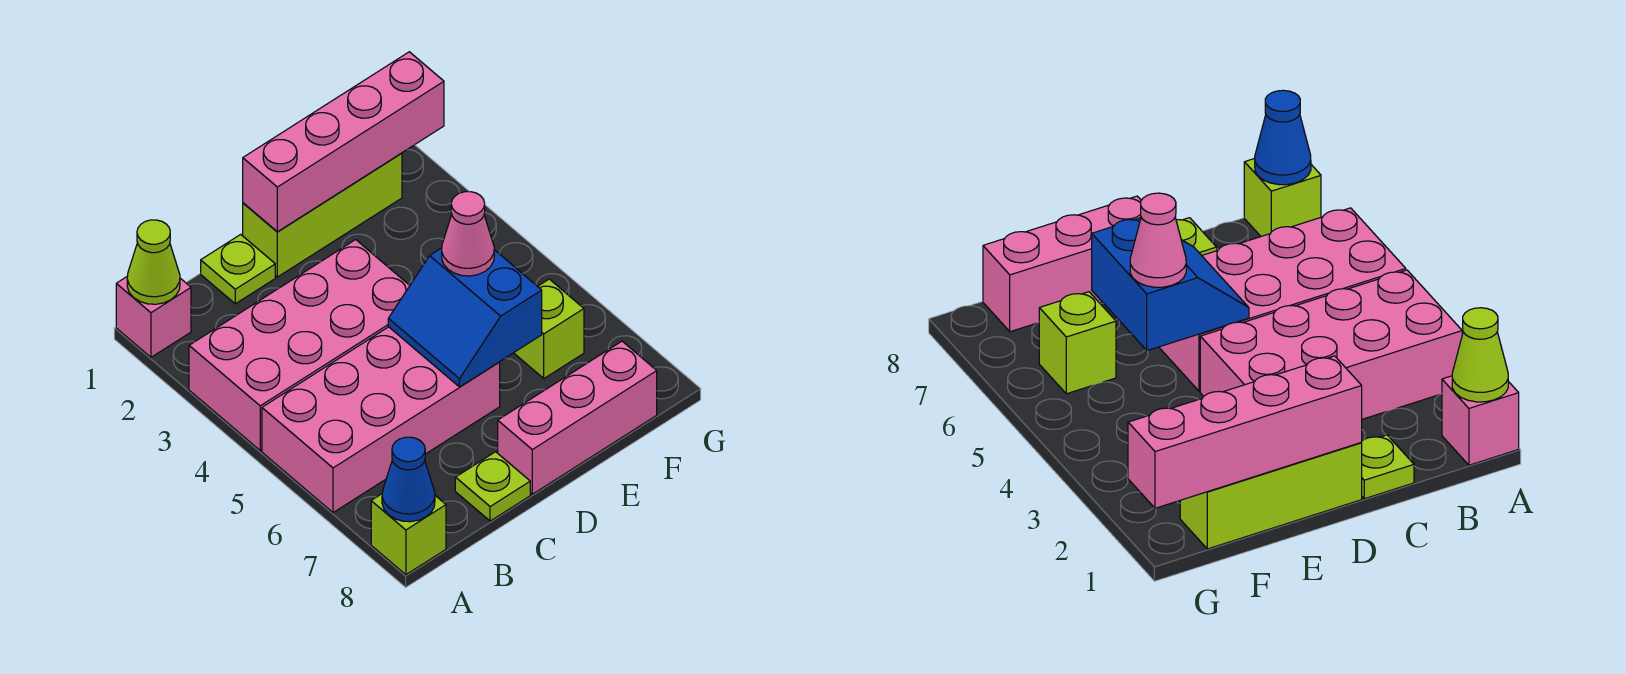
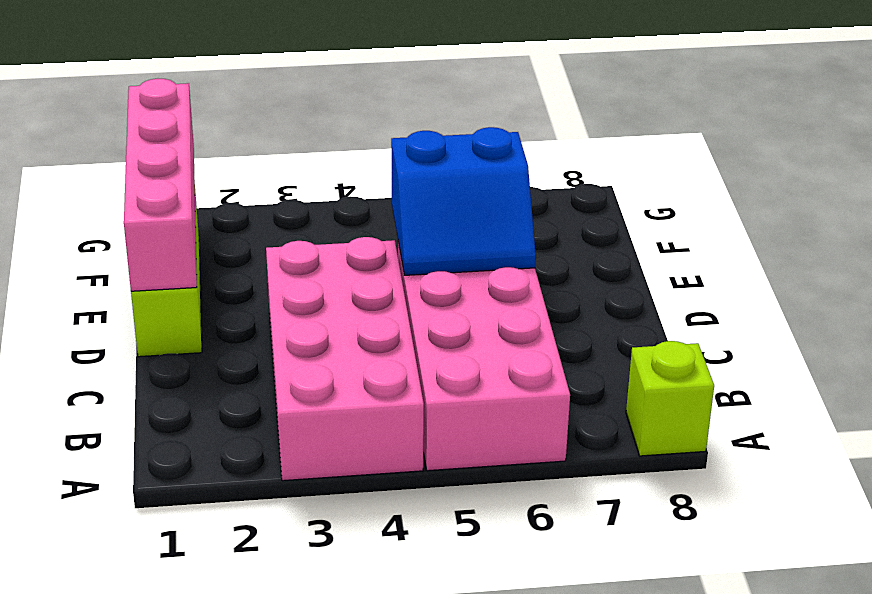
none -> pink 1x1 brick [116,277,191,357]
none -> lime 1x1 plate [201,234,275,304]
none -> lime 1x1 plate [455,452,530,521]

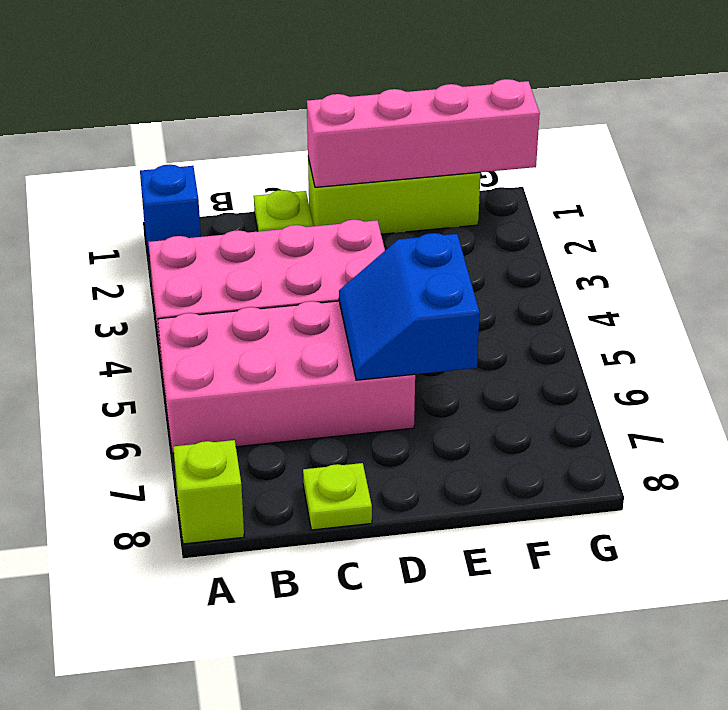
blue 1x1 brick [140,164,201,256] -> pink 1x1 brick [116,277,191,357]
none -> pink 1x3 brick [498,341,657,494]
none -> lime 1x1 brick [514,279,584,378]
none -> lime 1x1 cone [127,220,180,304]

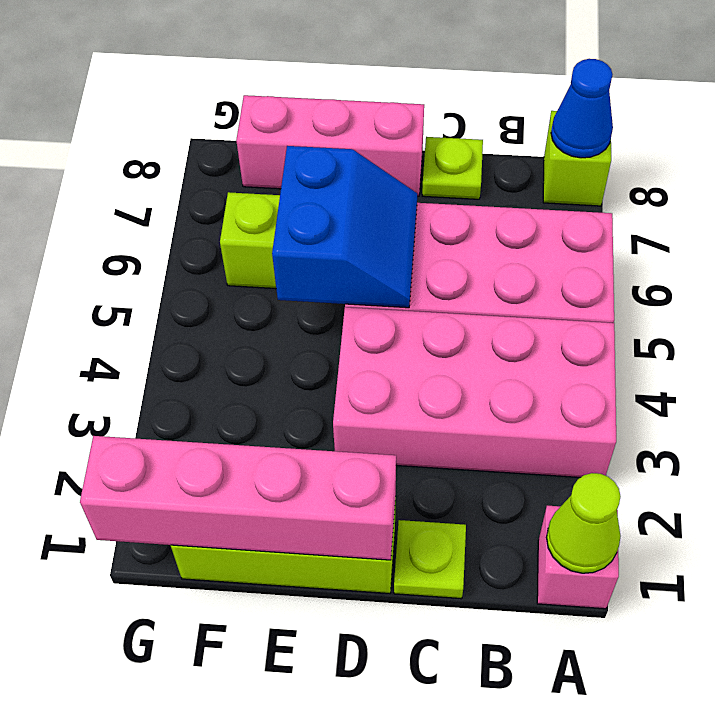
none -> pink 1x1 cone [442,192,494,276]

